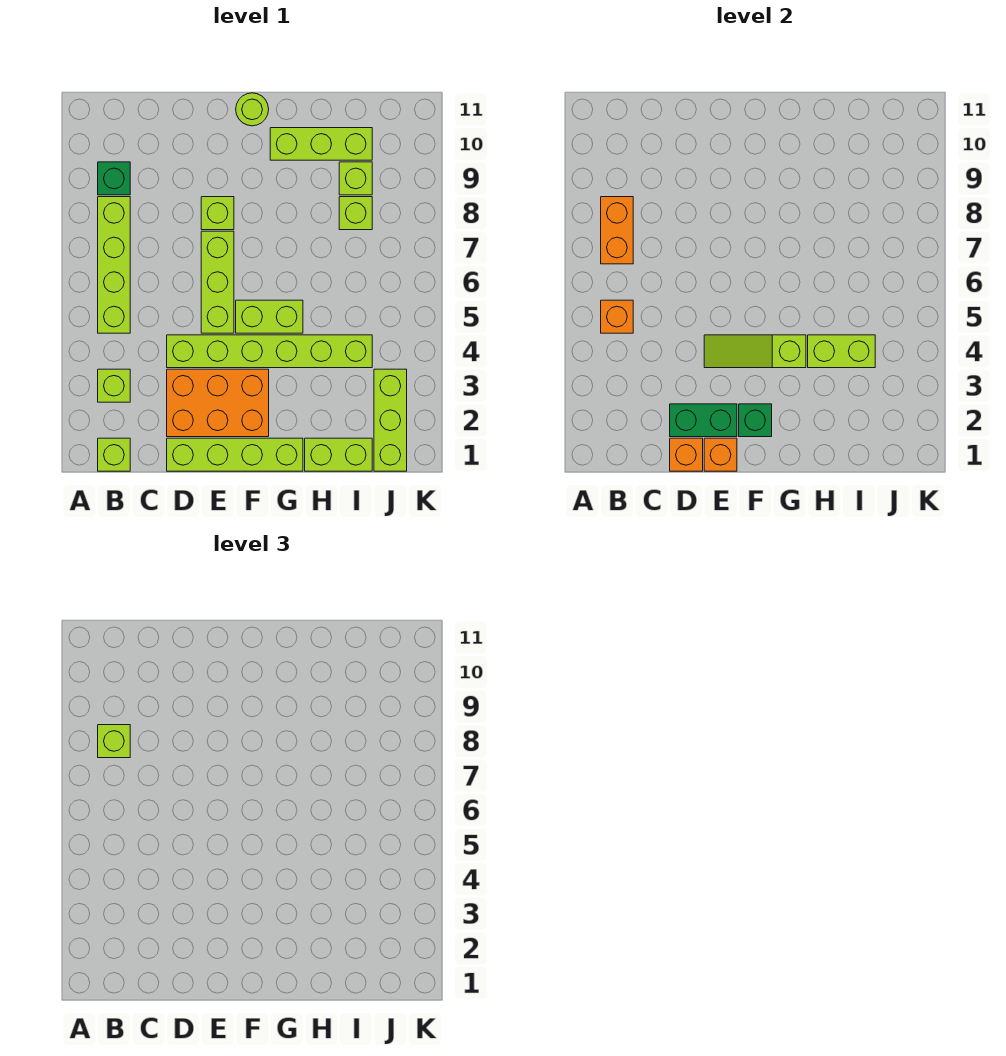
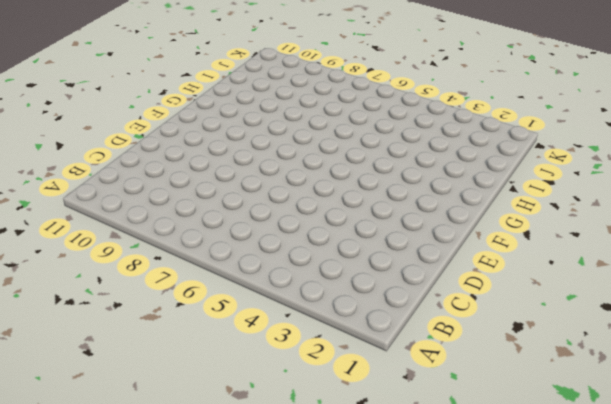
none -> lime 1x1 brick [98,438,130,471]
none -> lime 1x1 brick [98,369,130,402]
none -> lime 1x4 brick [98,197,130,333]

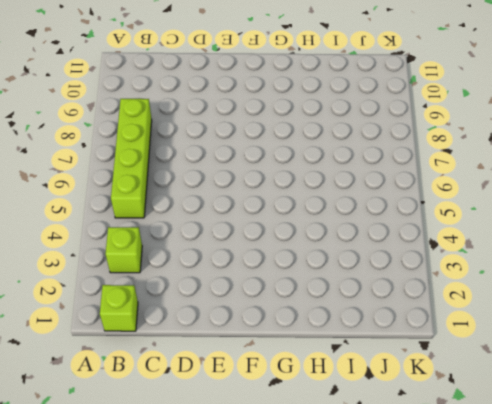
none -> green 1x1 brick [98,162,130,195]
none -> lime 1x4 brick [167,438,303,471]
none -> orange 2x3 brick [167,369,269,437]

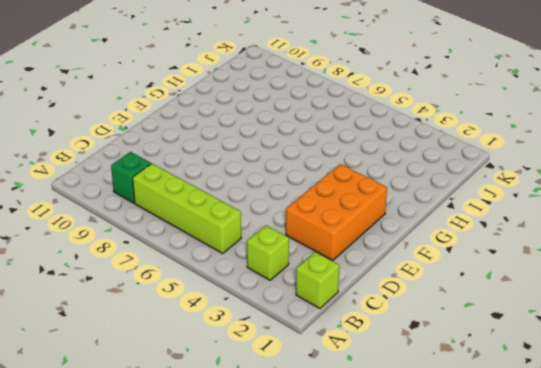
none -> lime 1x4 brick [167,438,303,471]
none -> lime 1x6 brick [167,335,372,368]
none -> lime 1x3 brick [201,231,234,333]

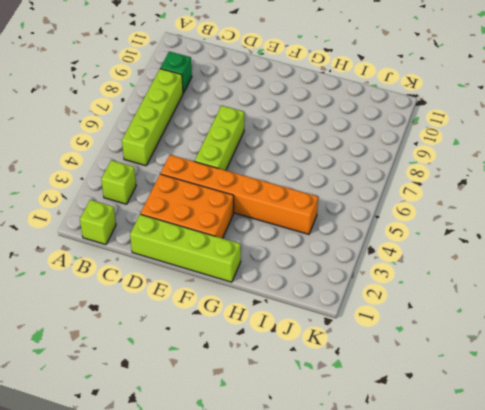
orange 1x6 brick [160,155,318,234] -> lime 1x6 brick [167,335,372,368]
none -> lime 1x1 brick [201,197,234,230]
none -> lime 1x2 brick [236,300,303,333]
none -> lime 1x1 round brick [236,93,269,126]

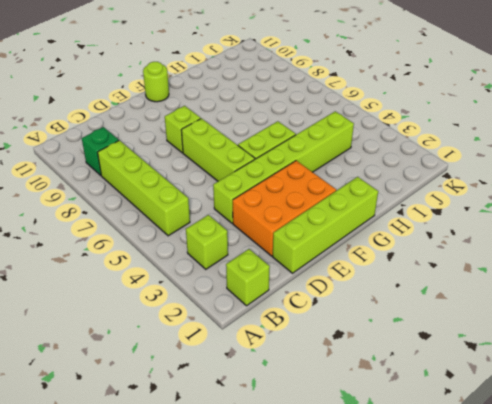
none -> lime 1x3 brick [270,128,372,160]
none -> lime 1x2 brick [305,438,372,471]
none -> lime 1x1 brick [339,197,372,230]

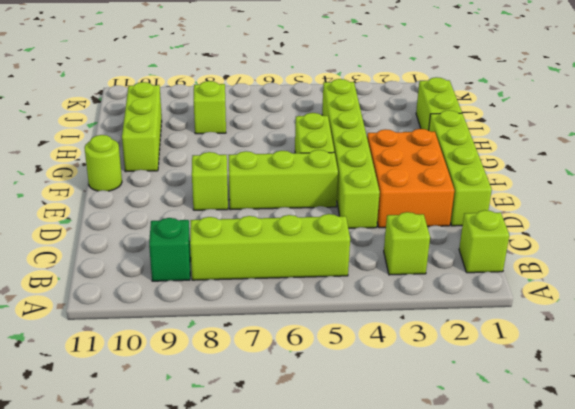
none -> lime 1x1 brick [339,162,372,195]
none -> lime 1x3 brick [374,369,407,471]
none -> orange 1x1 brick [601,300,633,333]

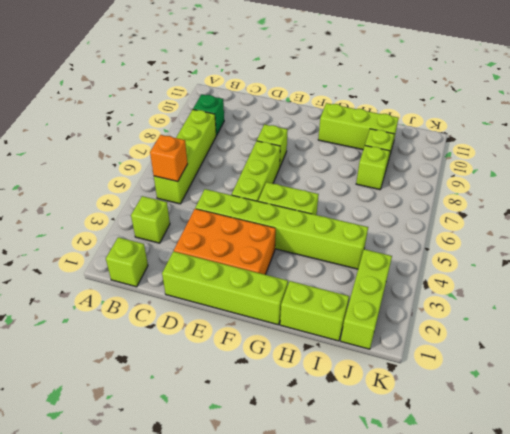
none -> lime 1x1 round brick [236,93,269,126]
none -> orange 1x2 brick [601,197,633,264]
none -> orange 1x1 brick [670,438,703,471]

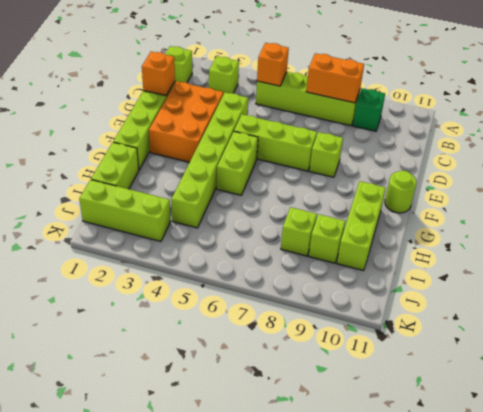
none -> green 1x2 brick [670,404,737,437]
none -> orange 1x1 brick [704,438,737,471]
none -> lime 1x3 slope [704,335,806,368]

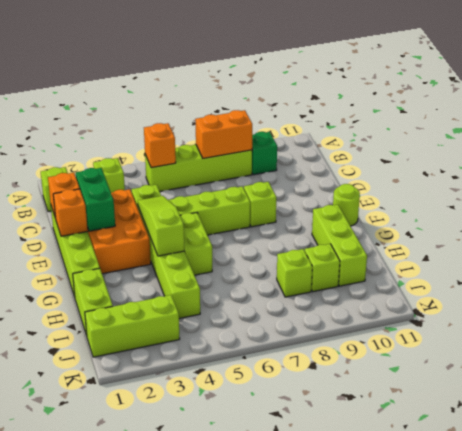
none -> green 1x1 brick [739,404,772,437]
none -> lime 1x2 brick [808,335,875,368]
none -> lime 1x1 brick [98,725,130,758]

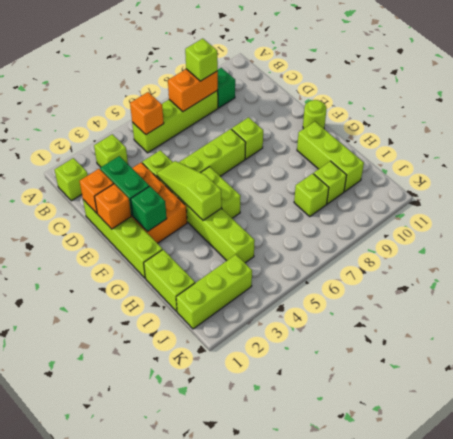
none -> lime 1x2 brick [808,335,875,368]

